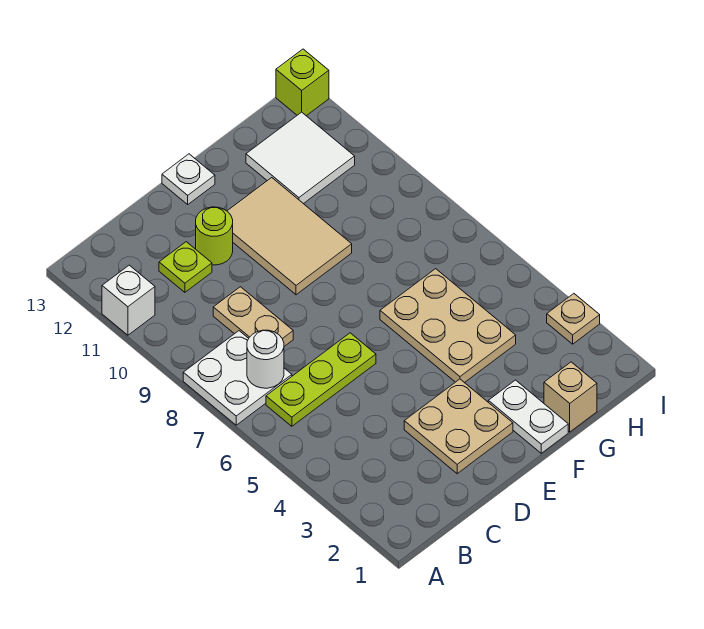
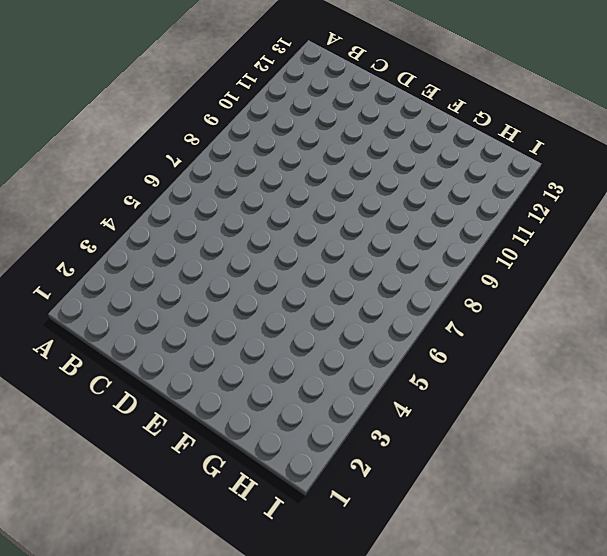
none -> white 2x2 plate [183,331,292,425]
none -> white 1x1 brick [102,265,155,335]
none -> lime 1x3 plate [266,333,376,426]

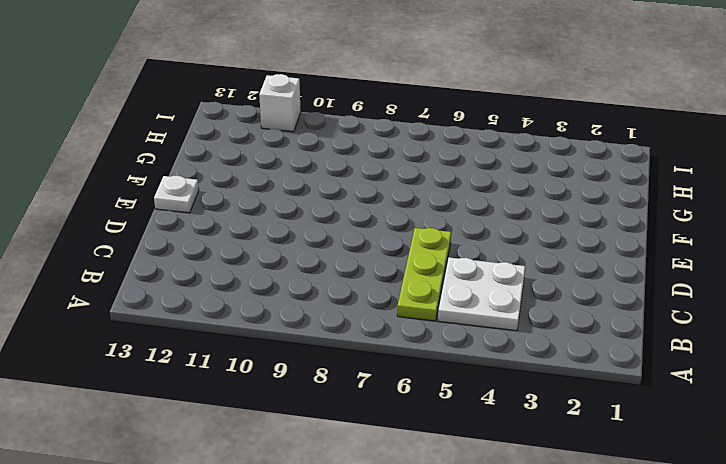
white 2x2 plate [438,257,525,331] -> white 2x2 plate moved to [183,331,292,425]
white 1x1 brick [259,74,301,132] -> white 1x1 brick moved to [102,265,155,335]
none -> tan 1x2 plate [213,287,293,346]
none -> lime 1x1 plate [159,242,212,292]
none -> tan 2x2 plate [404,379,513,474]

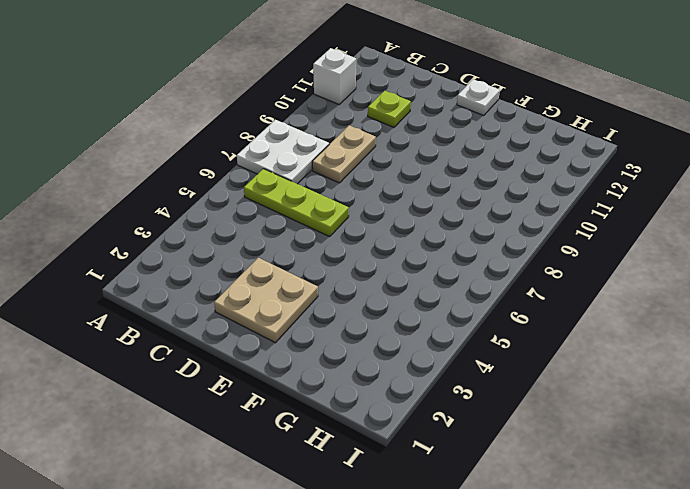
none -> lime 1x1 round brick [196,207,233,265]
none -> tan 2x3 tile [228,178,352,295]
none -> white 1x2 plate [488,380,568,453]

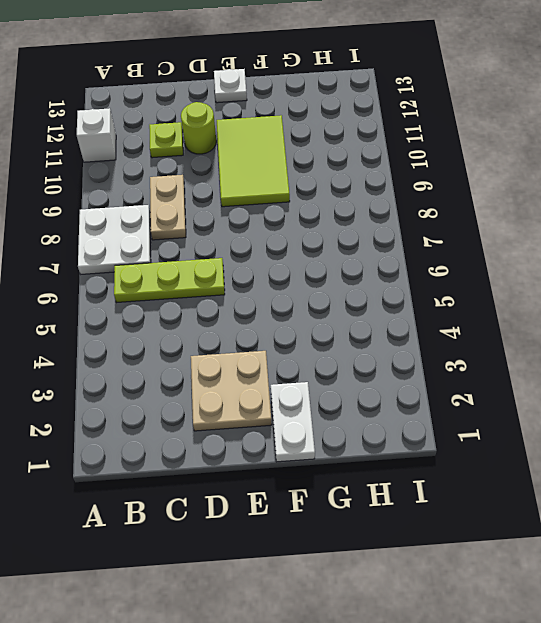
lime 2x3 tile [217,115,290,207] -> tan 2x3 tile [228,178,352,295]
none -> tan 2x3 plate [380,269,516,383]
none -> tan 1x1 brick [544,362,597,432]
none -> white 2x2 tile [246,112,355,204]

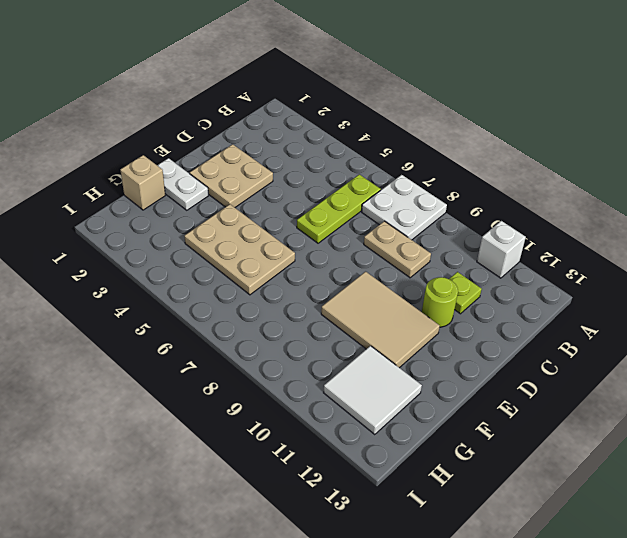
none -> white 1x1 plate [162,154,215,204]
none -> tan 1x1 plate [547,294,600,344]
none -> lime 1x1 brick [276,49,329,116]

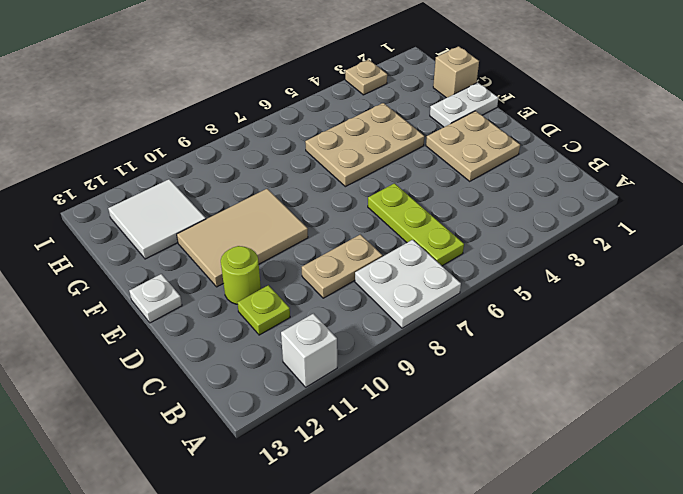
none -> lime 1x1 brick [276,49,329,116]
none -> white 1x1 round brick [247,330,284,388]

